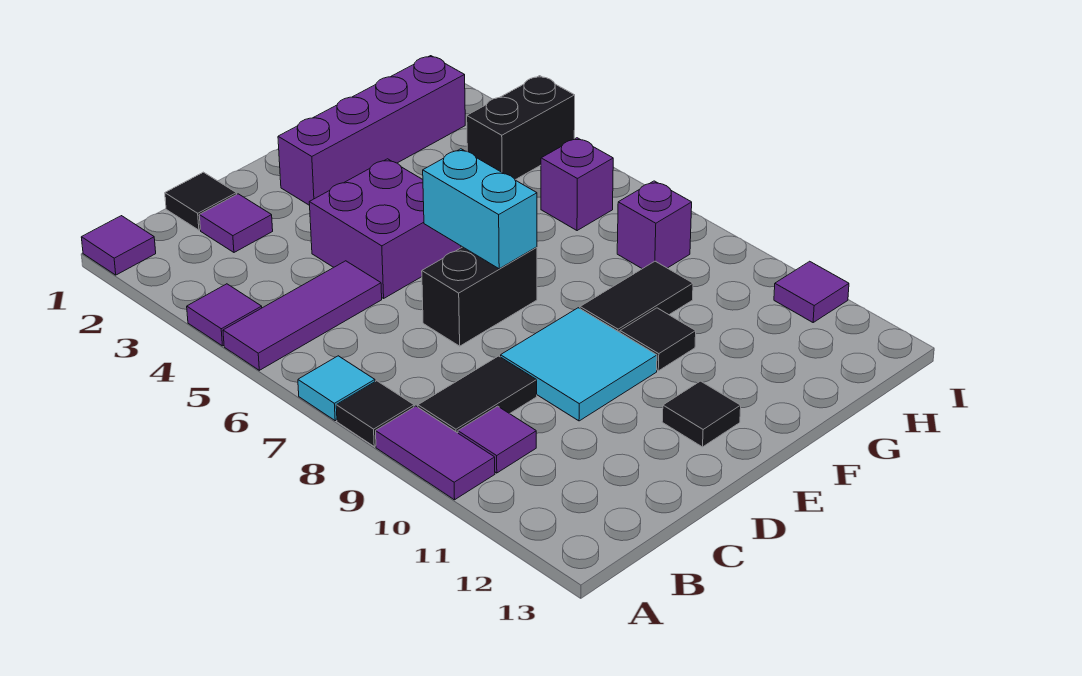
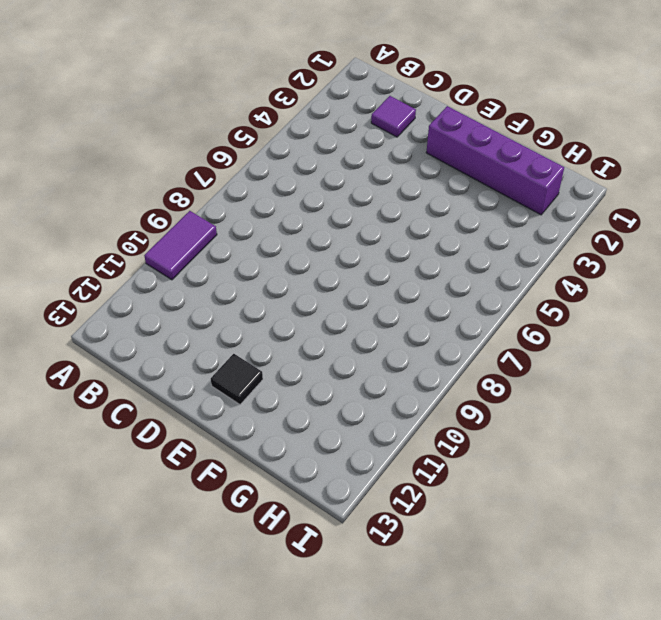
none -> purple 1x1 tile [81,216,156,275]
none -> purple 1x1 tile [187,284,262,346]
none -> purple 1x3 tile [223,261,382,370]

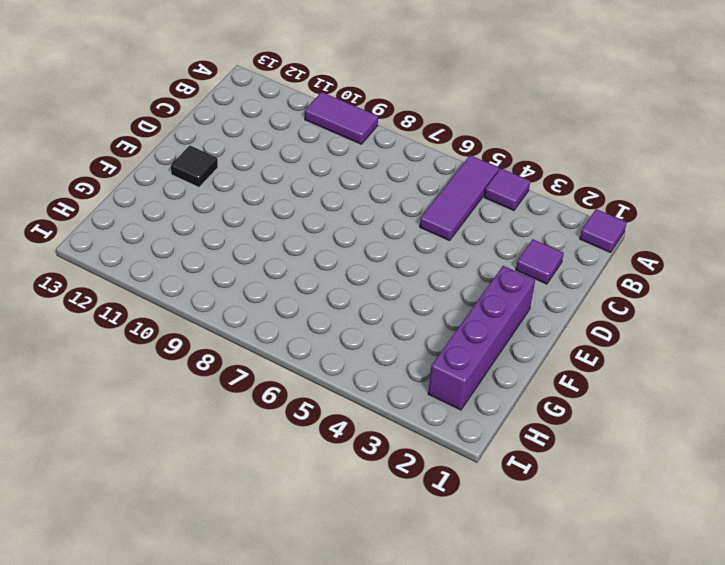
none -> cyan 1x1 tile [298,356,375,421]
none -> black 1x1 tile [336,381,414,446]
none -> black 1x2 tile [418,356,537,433]

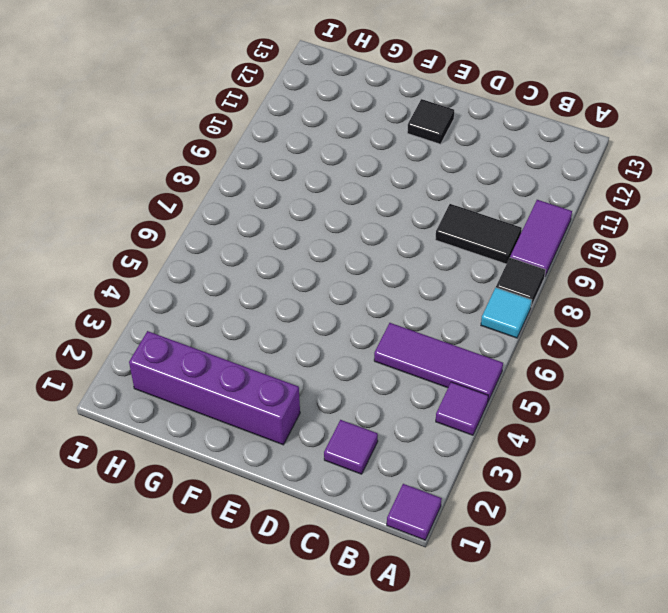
none -> purple 1x1 tile [458,406,536,473]
none -> black 1x1 tile [165,172,237,230]
none -> purple 2x2 brick [309,159,461,298]

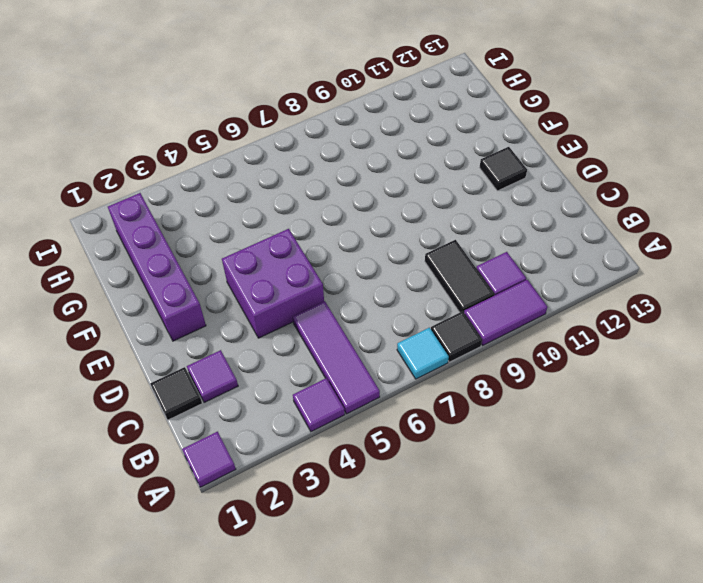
none -> black 1x2 brick [422,247,537,346]
none -> cyan 2x2 tile [501,308,657,421]
none -> black 1x2 tile [580,261,693,332]

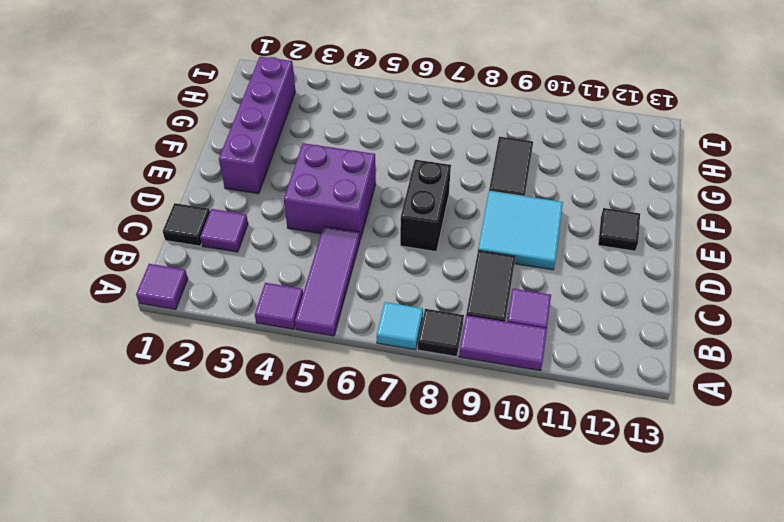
none -> black 1x1 tile [620,308,696,371]
none -> black 1x2 brick [467,76,575,180]
none -> purple 1x1 brick [541,138,613,231]

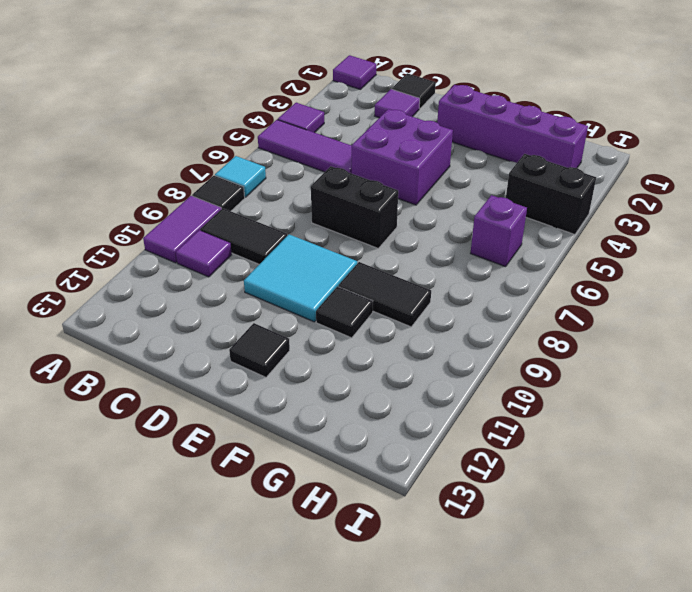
none -> purple 1x1 brick [617,181,692,269]
none -> purple 1x1 tile [774,261,849,322]
none -> cyan 1x2 brick [423,149,537,269]

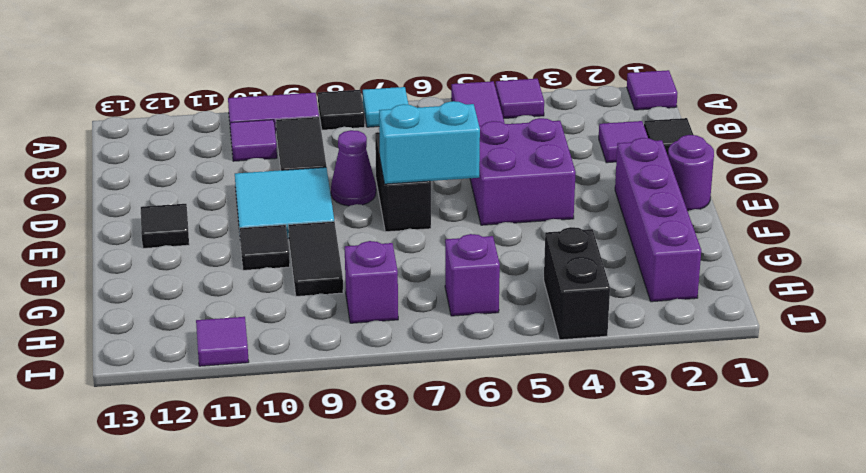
purple 1x1 cone [331,130,376,206] -> none
purple 1x1 round brick [668,135,714,211] -> none

